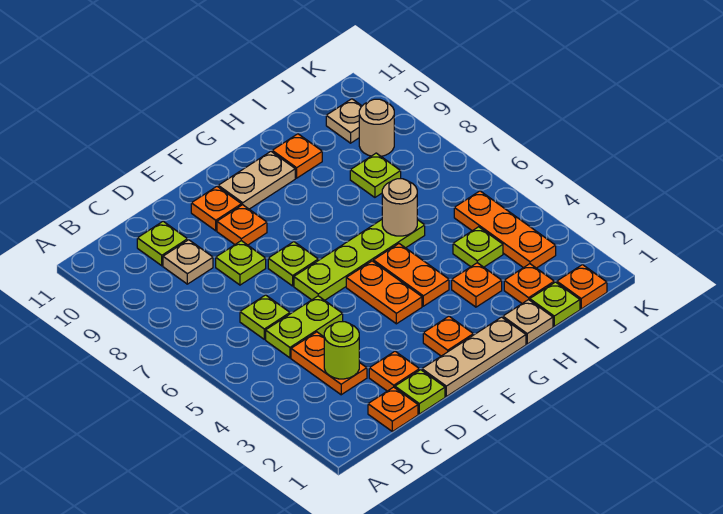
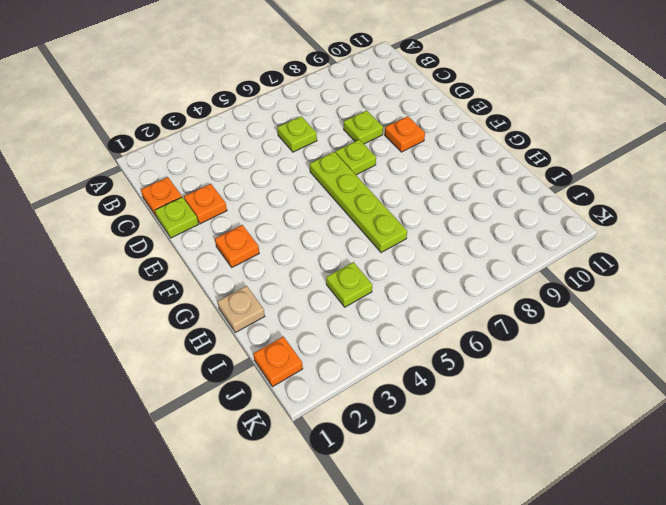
none -> orange 1x2 plate [291,332,367,395]
none -> lime 1x2 plate [266,296,343,358]
none -> tan 1x1 plate [163,240,213,284]
none -> lime 1x1 plate [137,221,187,266]

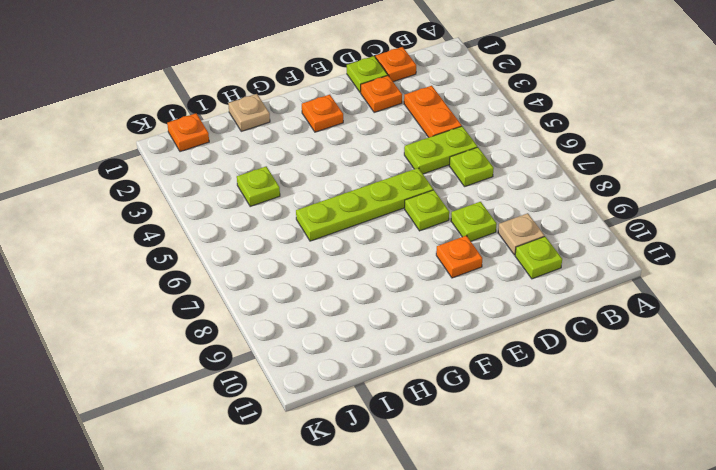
none -> tan 1x3 plate [422,317,526,396]
none -> orange 1x1 plate [191,187,241,231]
none -> orange 1x2 plate [346,261,422,324]
none -> tan 1x2 plate [218,151,295,209]

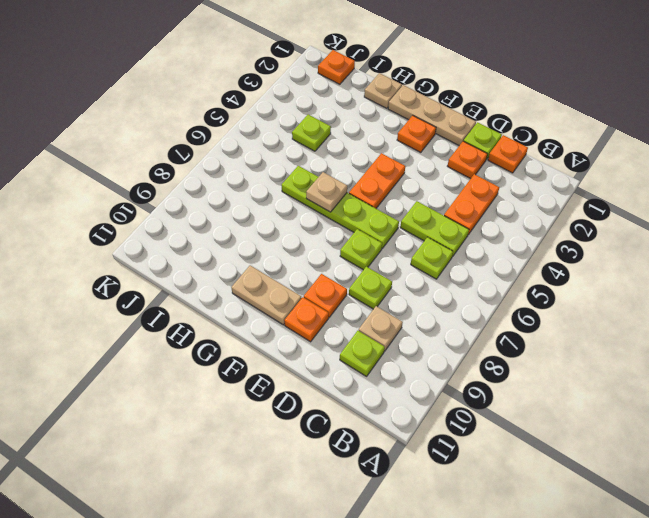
tan 1x1 plate [306,172,347,212] -> tan 1x1 plate moved to [326,99,362,143]
none -> orange 1x2 plate [373,244,449,306]
none -> orange 1x1 plate [452,263,502,307]
none -> orange 1x1 plate [272,134,322,178]
none -> lime 1x1 plate [530,282,580,326]

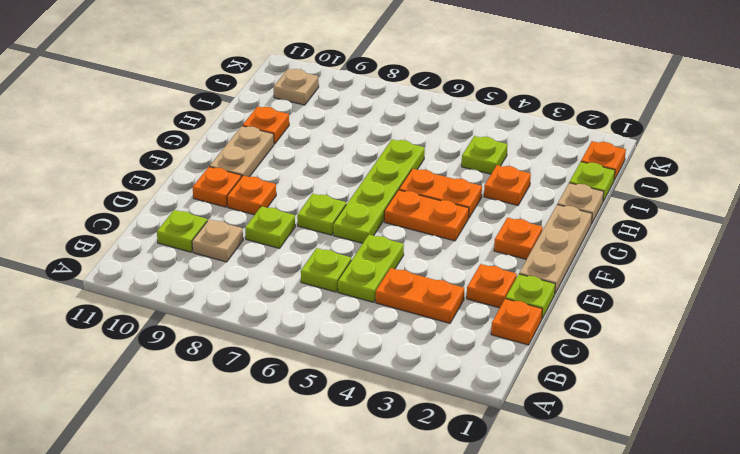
none -> orange 1x1 plate [504,264,554,303]
none -> lime 1x1 plate [350,153,401,197]
none -> orange 1x3 plate [454,191,556,268]
none -> tan 1x1 round brick [359,99,394,156]

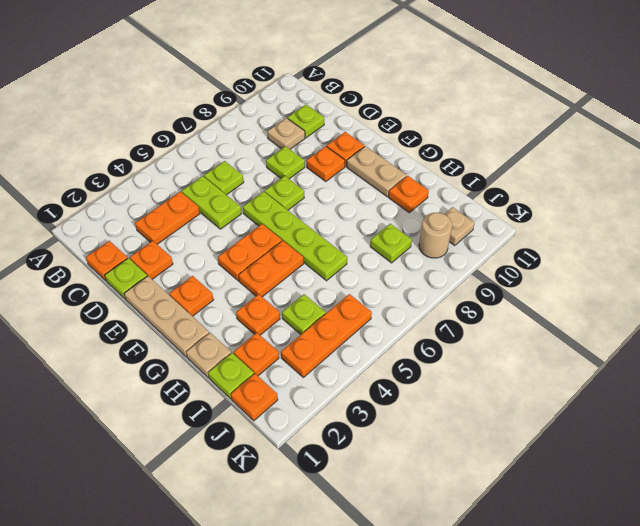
none -> lime 1x1 round brick [324,322,359,379]
none -> tan 1x1 round brick [382,179,417,236]

